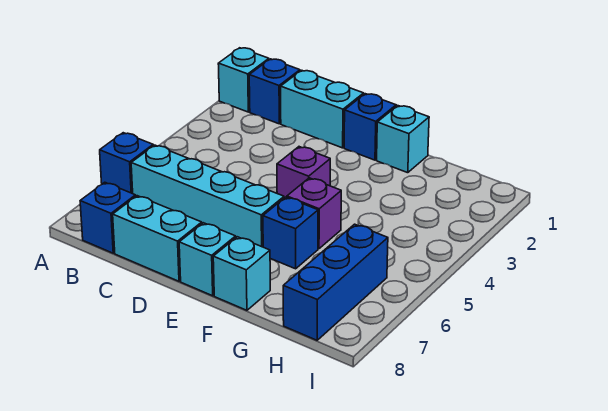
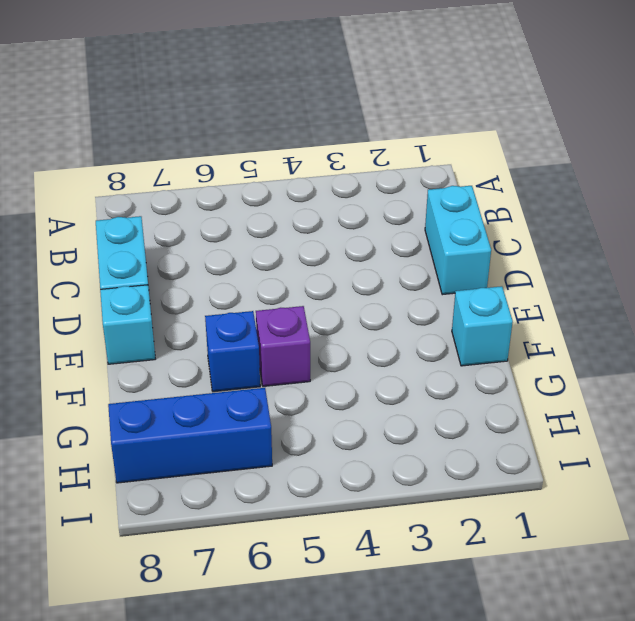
none -> cyan 1x1 brick [218,48,269,112]
none -> blue 1x1 brick [100,133,153,194]
none -> blue 1x1 brick [249,59,300,124]

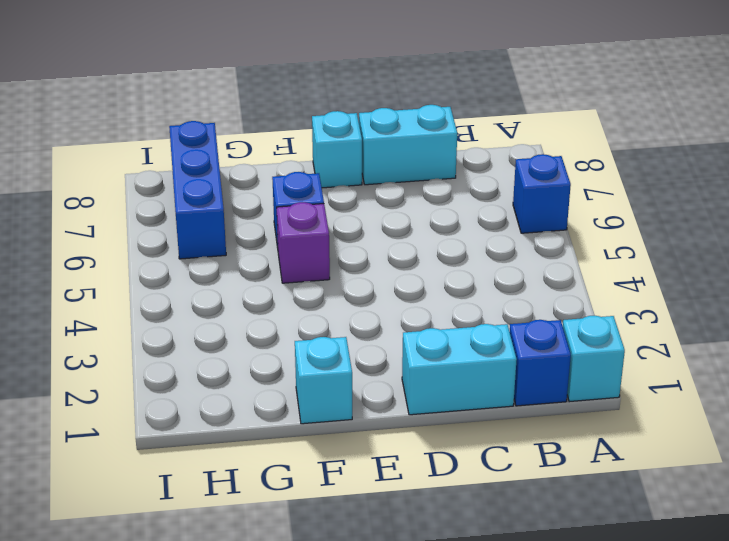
none -> cyan 1x4 brick [131,145,284,247]
none -> blue 1x1 brick [80,182,136,253]
none -> blue 1x1 brick [344,94,396,160]

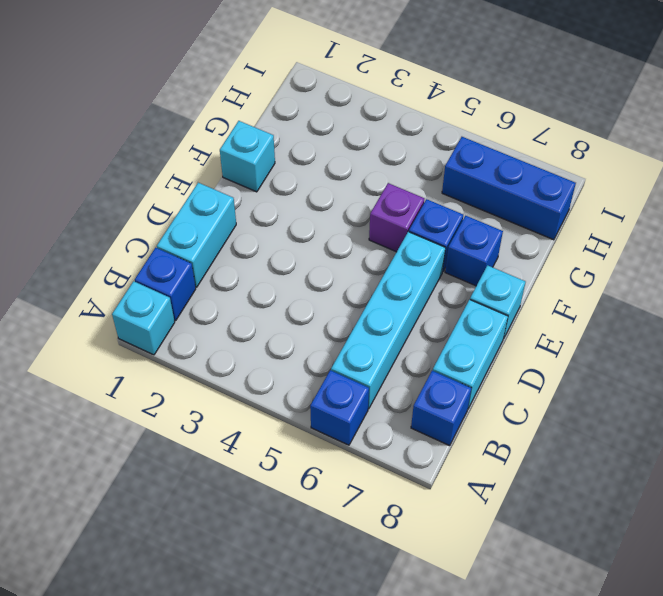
blue 1x1 brick [445,216,503,286] -> blue 1x1 brick moved to [344,94,396,160]
none -> purple 1x1 brick [277,147,330,198]
none -> cyan 1x1 brick [213,237,270,310]

